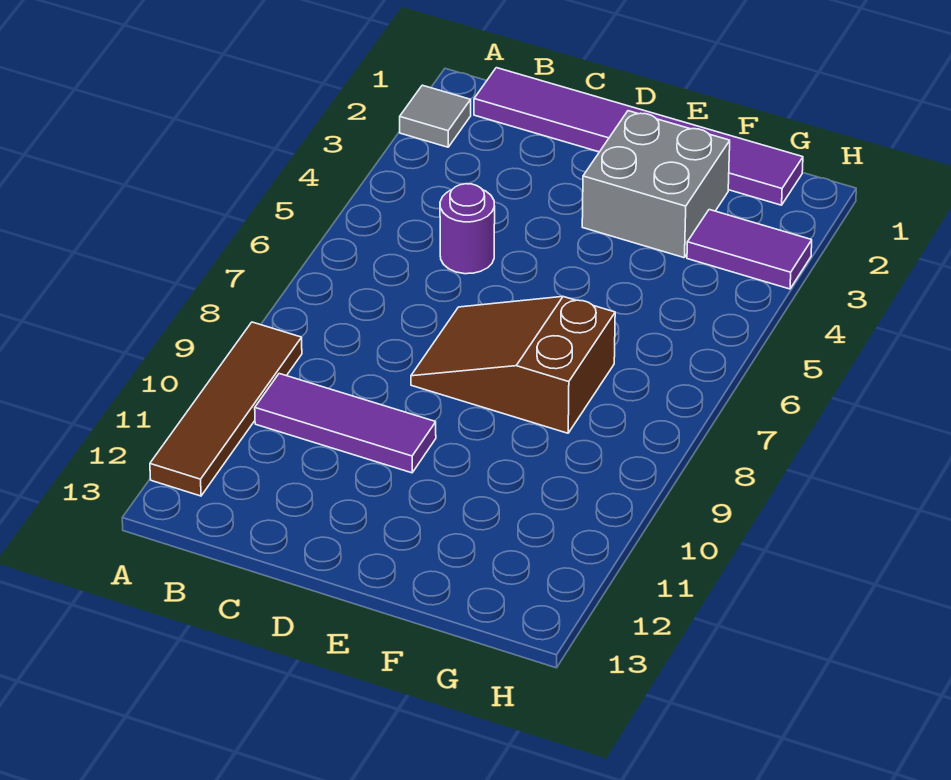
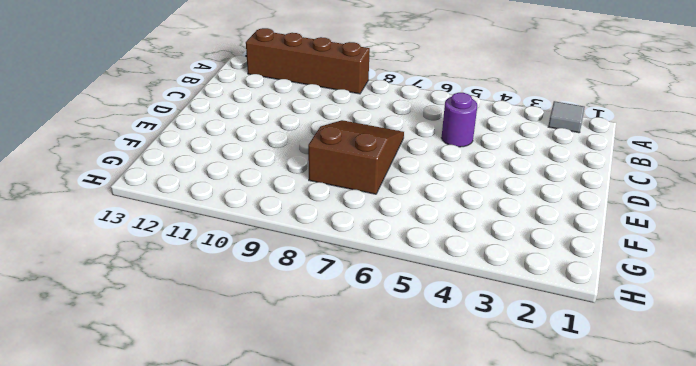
brown 1x4 brick [246,28,370,94] -> brown 1x4 tile [150,322,302,496]
none -> purple 1x6 tile [474,68,803,205]
none -> purple 1x3 tile [255,374,436,473]

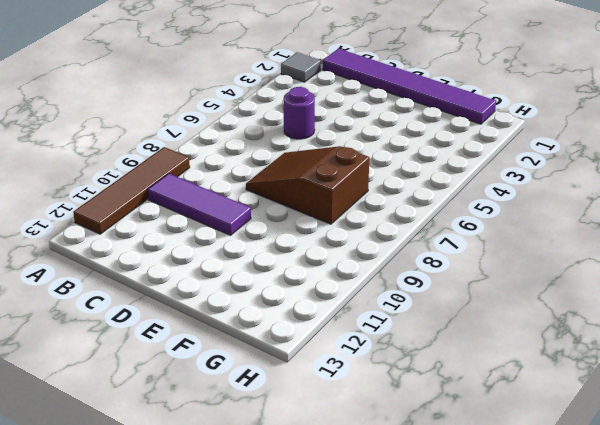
none -> grey 2x2 brick [582,111,730,258]
none -> purple 1x2 tile [687,210,812,289]

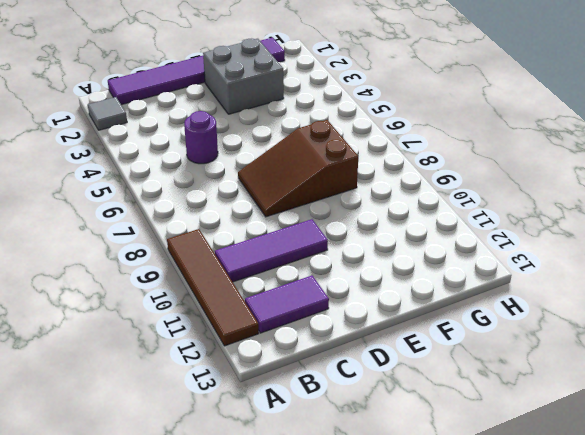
purple 1x2 tile [245,276,329,333] -> purple 1x2 tile moved to [687,210,812,289]

